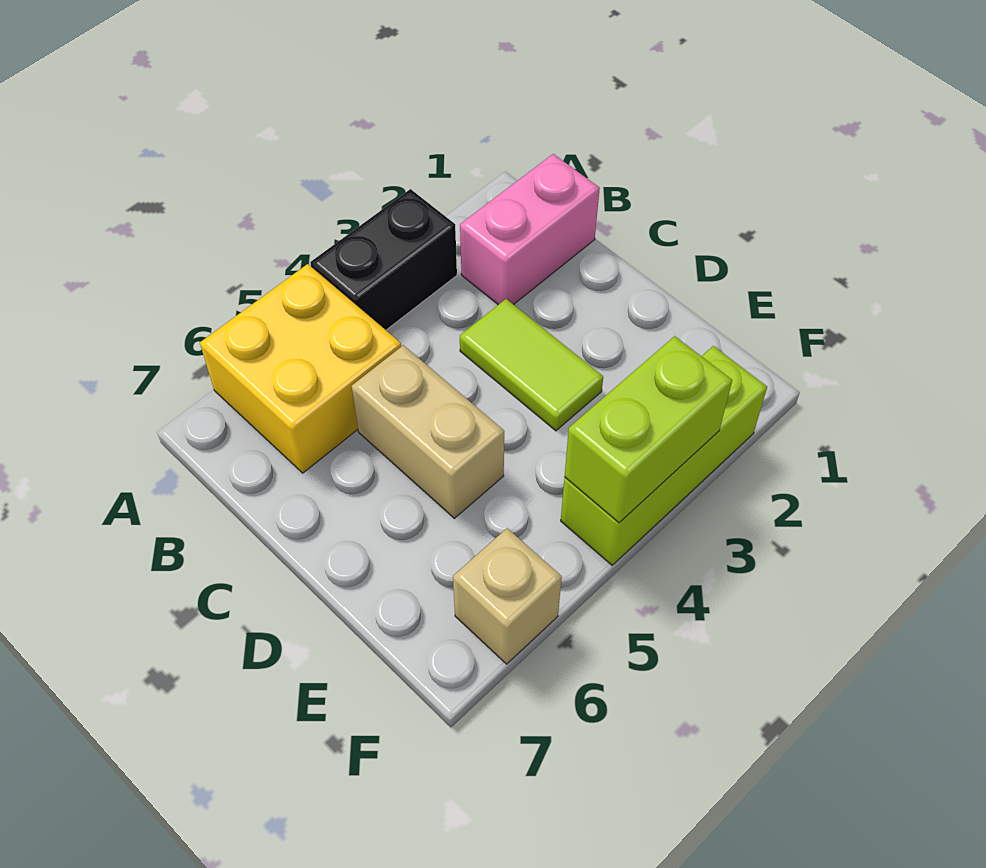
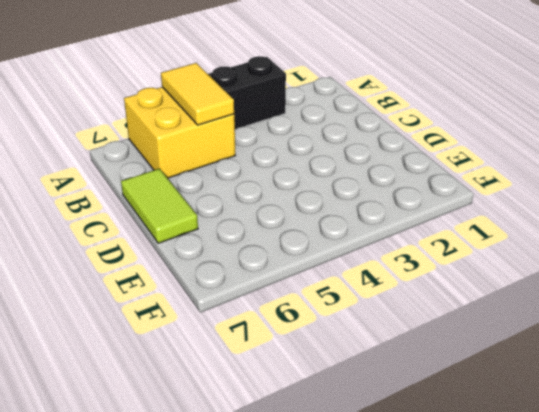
yellow 1x2 tile [161,63,234,125] -> none
lime 1x2 tile [121,169,198,243] -> lime 1x2 tile moved to [460,299,603,431]
none -> pink 1x2 brick [460,154,600,305]
none -> tan 1x2 brick [352,345,504,518]

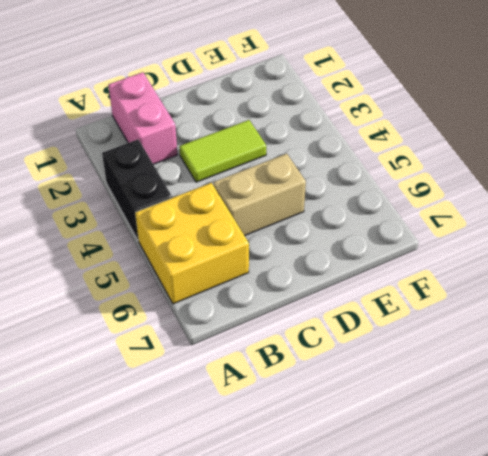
none -> lime 1x3 brick [561,346,767,565]
none -> tan 1x1 brick [453,528,562,664]

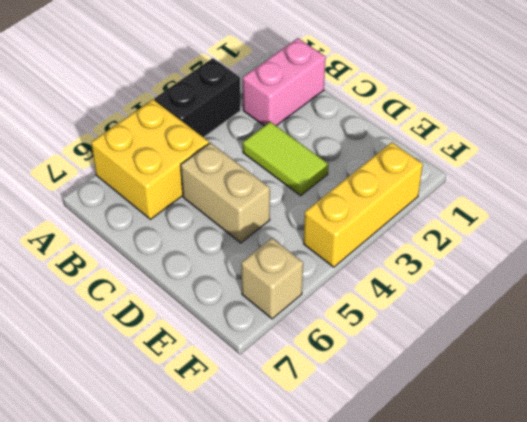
yellow 1x3 brick [304,142,423,267] -> lime 1x3 brick [561,346,767,565]
none -> lime 1x2 brick [565,336,732,523]

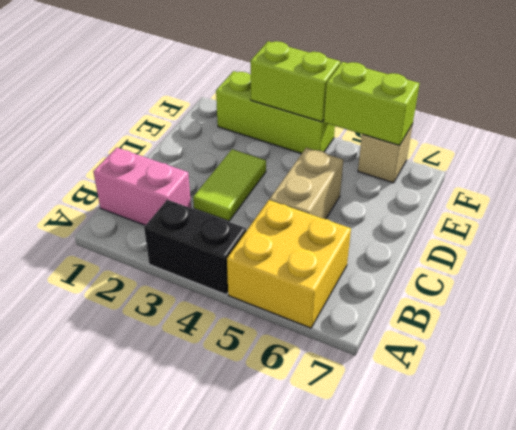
lime 1x2 brick [324,62,420,146] -> none

